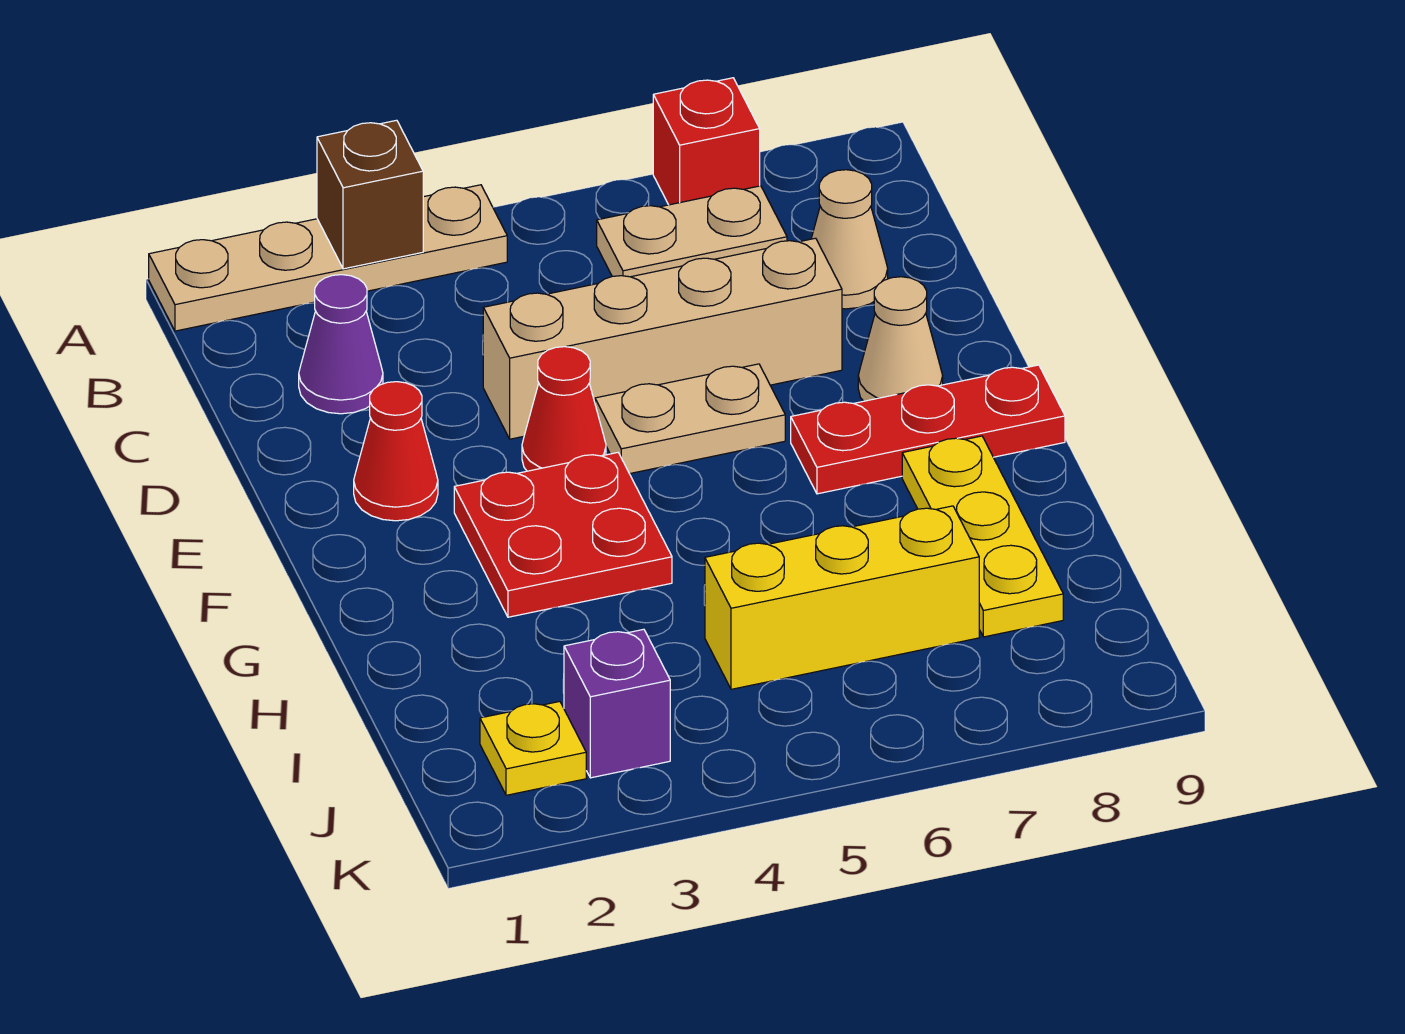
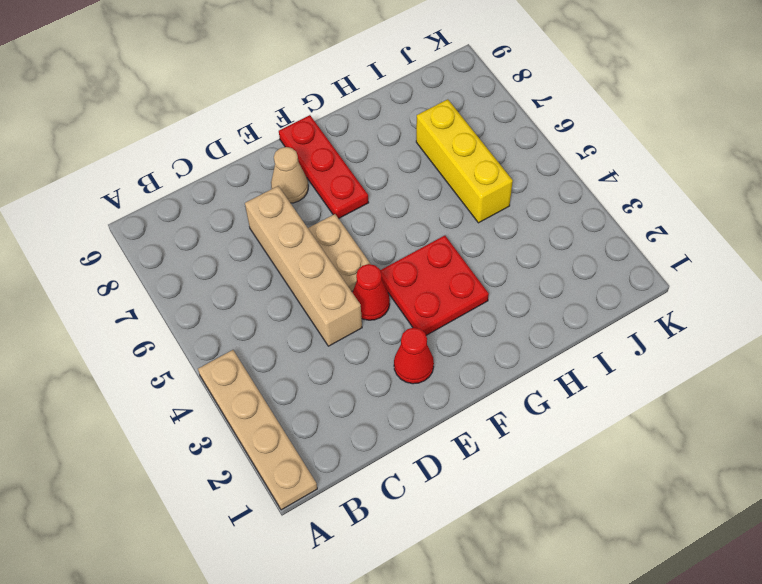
none -> red 1x1 brick [653,78,760,205]
none -> tan 1x2 plate [597,186,787,277]
none -> purple 1x1 cone [299,275,383,414]

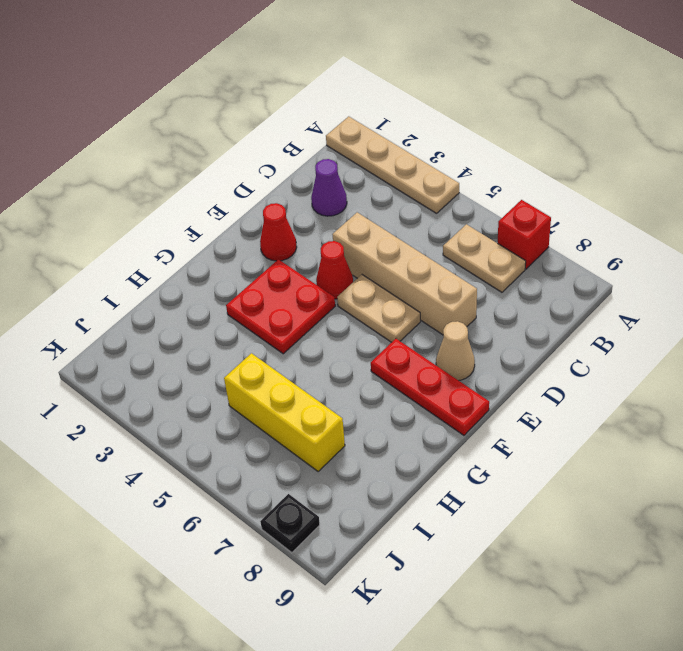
black 1x1 plate [260,494,320,553] -> none
none -> tan 1x1 cone [811,170,888,309]
none -> yellow 1x3 plate [902,436,1063,637]
none -> yellow 1x1 plate [480,701,586,795]

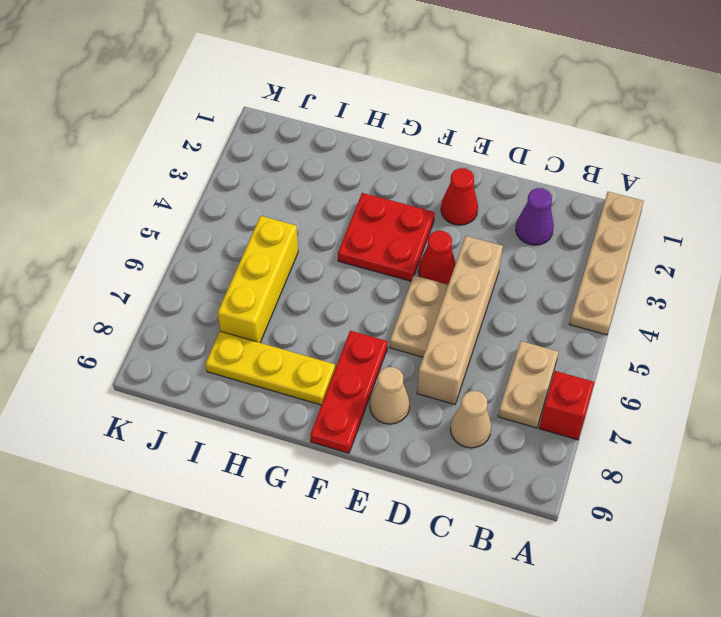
none -> yellow 1x1 plate [480,701,586,795]
none -> purple 1x1 brick [564,629,670,778]
none -> brown 1x1 brick [317,120,423,269]

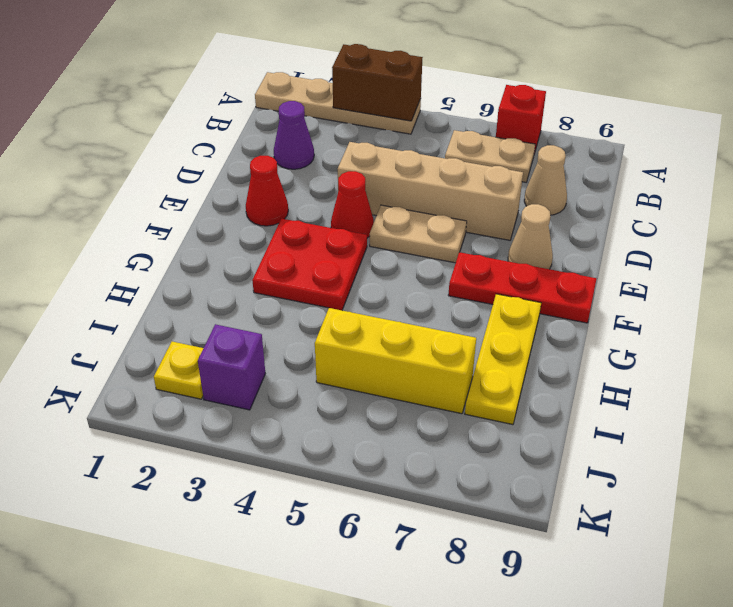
brown 1x2 brick [332,44,423,121] -> brown 1x1 brick [317,120,423,269]

